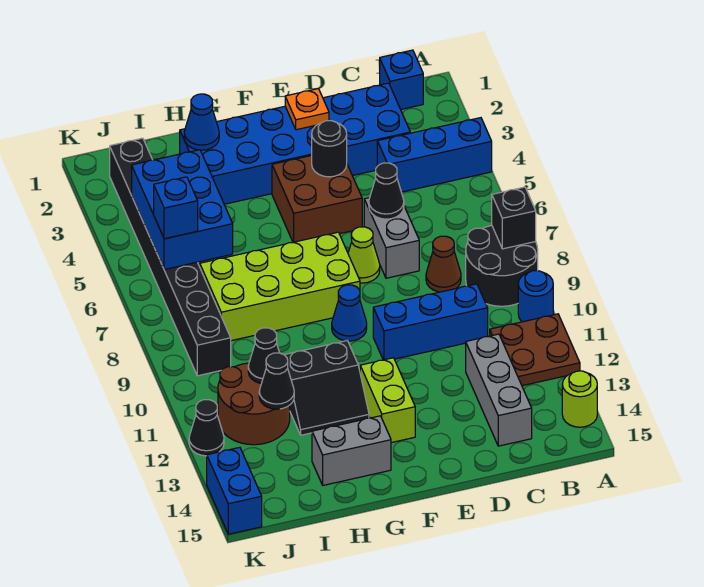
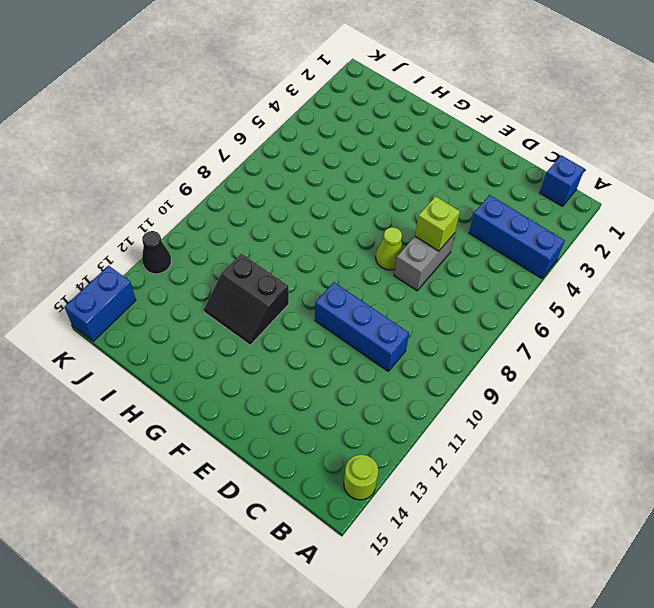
lime 1x1 brick [415,196,460,251] -> black 1x1 cone [369,163,404,219]
none -> black 2x2 round brick [466,225,538,306]
none -> blue 1x1 round brick [518,271,553,322]
none -> brown 2x2 plate [490,314,580,386]
none -> blue 2x6 brick [180,83,410,204]

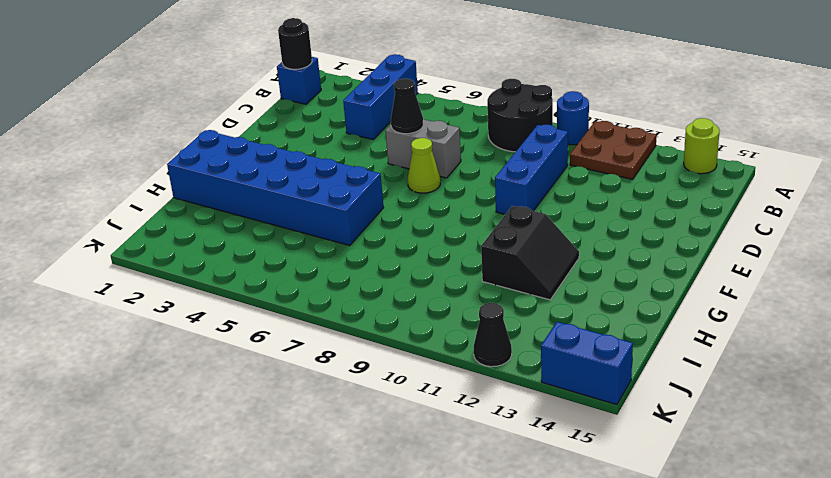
black 1x1 round brick [278,18,312,69] -> black 1x1 round brick moved to [312,121,347,177]
blue 2x6 brick [167,130,384,246] -> blue 2x6 brick turned to [180,83,410,204]
none -> brown 1x1 cone [426,236,461,292]
none -> grey 1x3 brick [466,334,532,446]
none -> brown 2x2 brick [272,156,362,242]
none -> lime 2x4 brick [200,232,360,341]

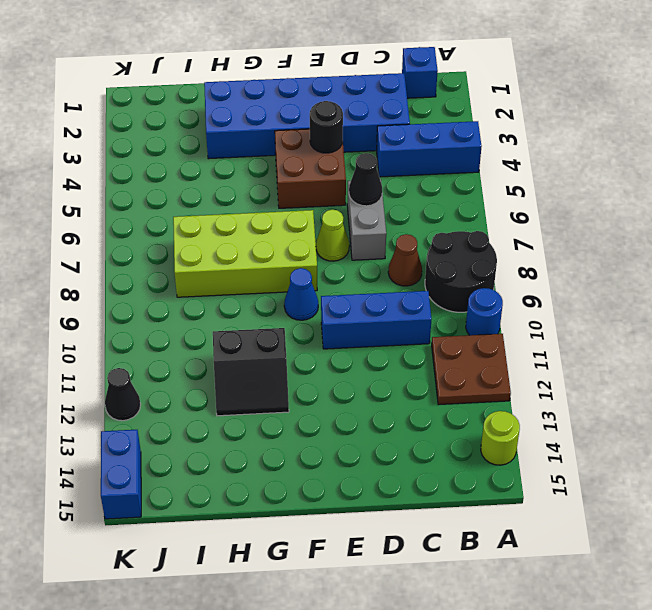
none -> grey 1x3 brick [466,334,532,446]
none -> lime 1x2 brick [360,358,415,443]
none -> grey 1x2 brick [312,416,391,485]
none -> brown 2x2 round brick [218,363,290,445]

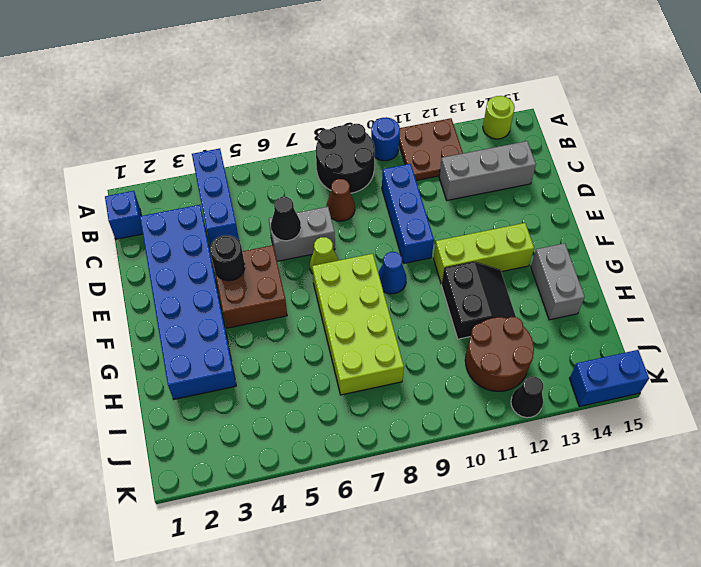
lime 1x3 brick [433,223,534,284] -> lime 1x2 brick [360,358,415,443]
none -> black 1x8 brick [110,138,231,376]
none -> black 1x1 brick [492,187,536,249]
none -> orange 1x1 plate [285,89,329,130]
none -> blue 1x1 cone [184,94,219,150]

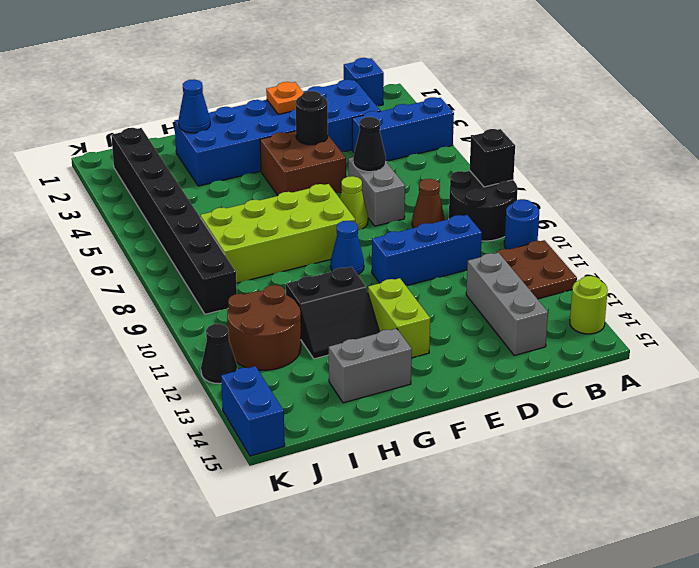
none -> blue 2x3 brick [132,150,233,270]
none -> black 1x1 cone [248,328,279,384]
none -> black 1x1 cone [259,353,294,409]
none -> blue 1x1 brick [154,177,198,239]

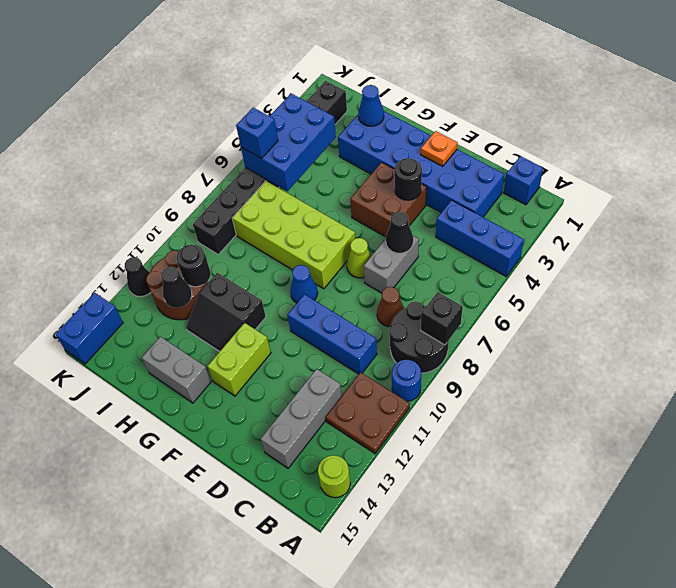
black 1x1 round brick [177,244,211,287] -> black 1x1 cone [248,328,279,384]

